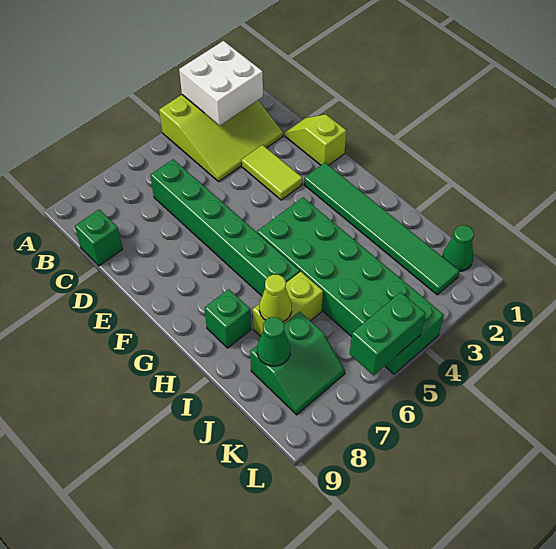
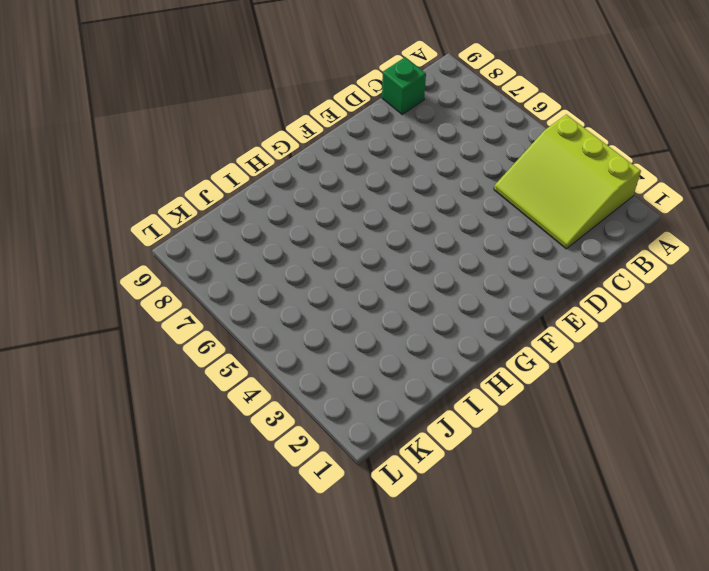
none -> green 1x6 brick [150,159,300,296]
none -> lime 1x2 slope [285,114,346,165]
none -> lime 1x2 tile [242,145,302,200]

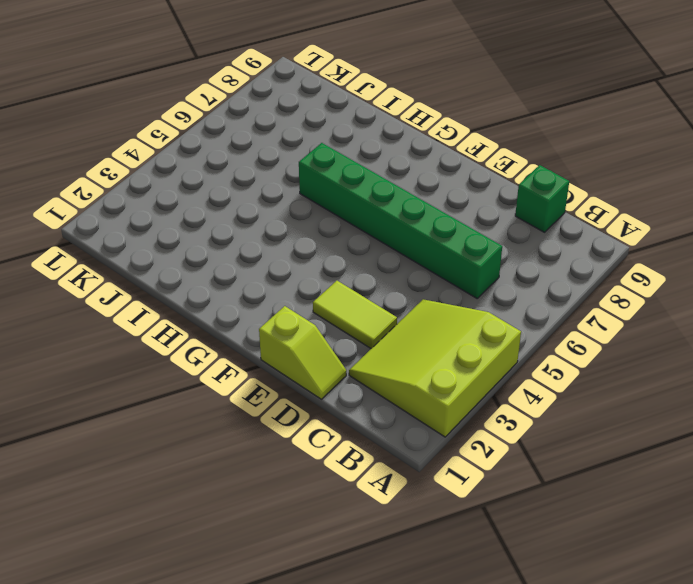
none -> green 1x6 tile [304,163,459,295]
none -> green 2x6 brick [257,197,444,374]
none -> green 1x1 brick [205,289,251,348]

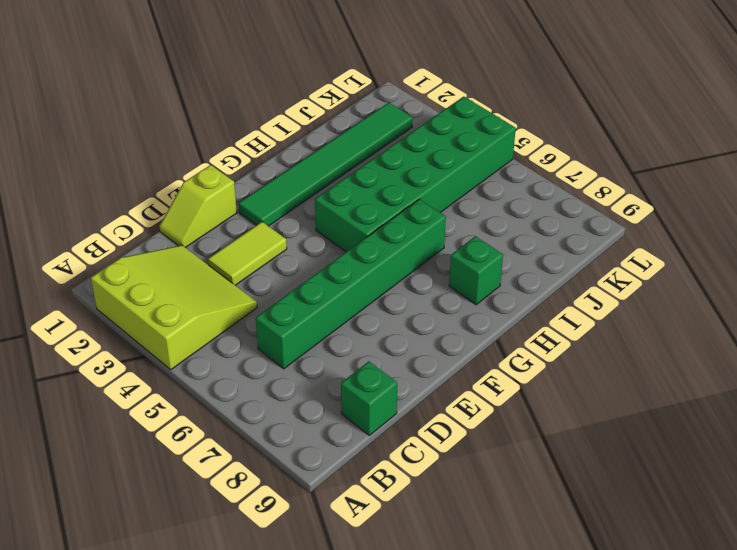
none -> lime 1x2 brick [253,272,323,336]
none -> green 2x2 slope [250,312,345,415]
none -> green 1x1 cone [442,225,474,271]

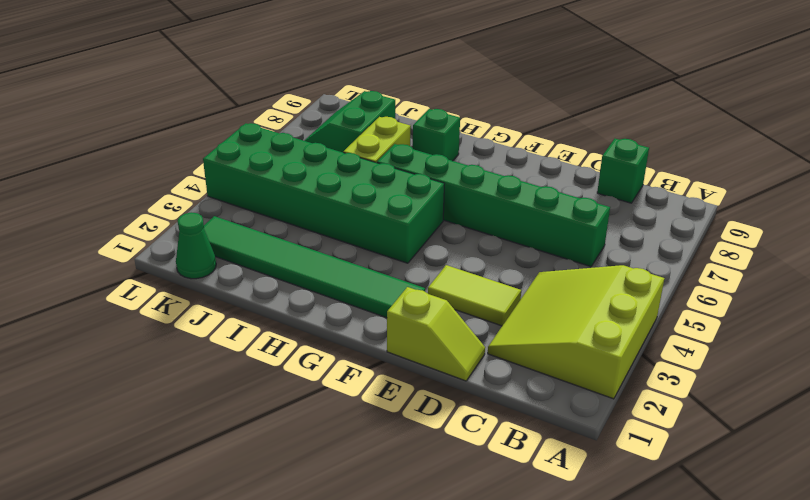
none -> white 2x2 brick [179,41,263,125]
none -> lime 1x1 cone [259,275,292,322]
none -> green 1x1 cone [257,317,290,366]

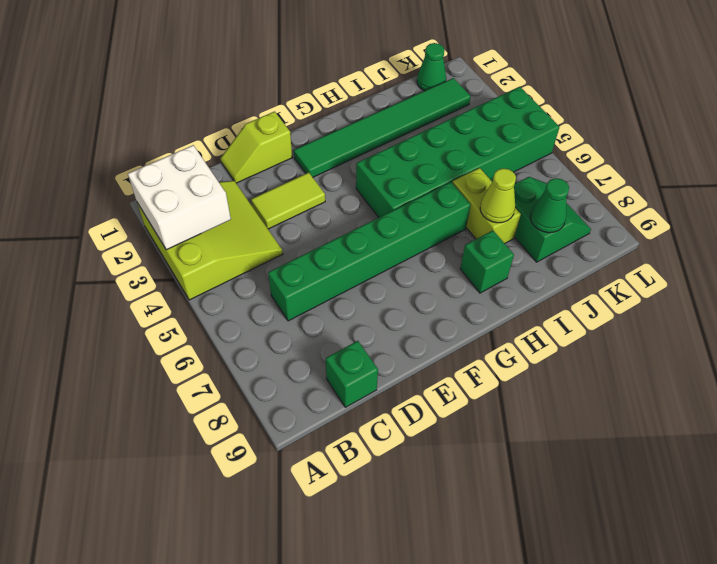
none -> green 1x2 brick [350,292,426,375]

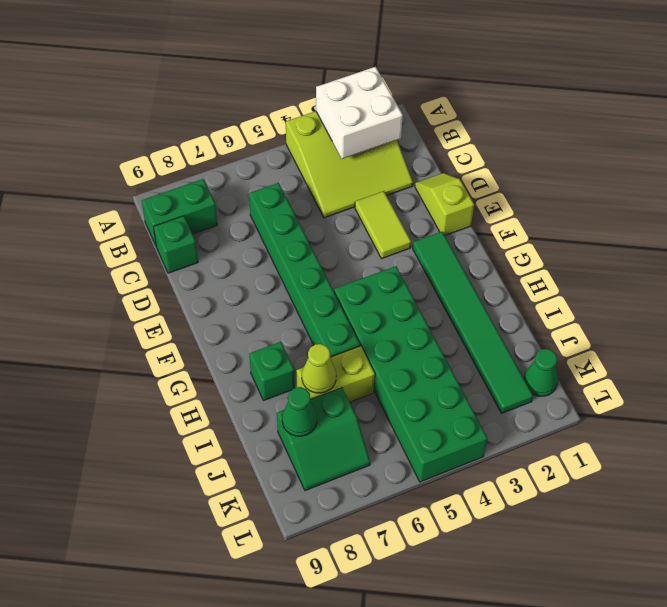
green 1x2 brick [142,179,217,247] -> green 1x2 brick moved to [350,292,426,375]

